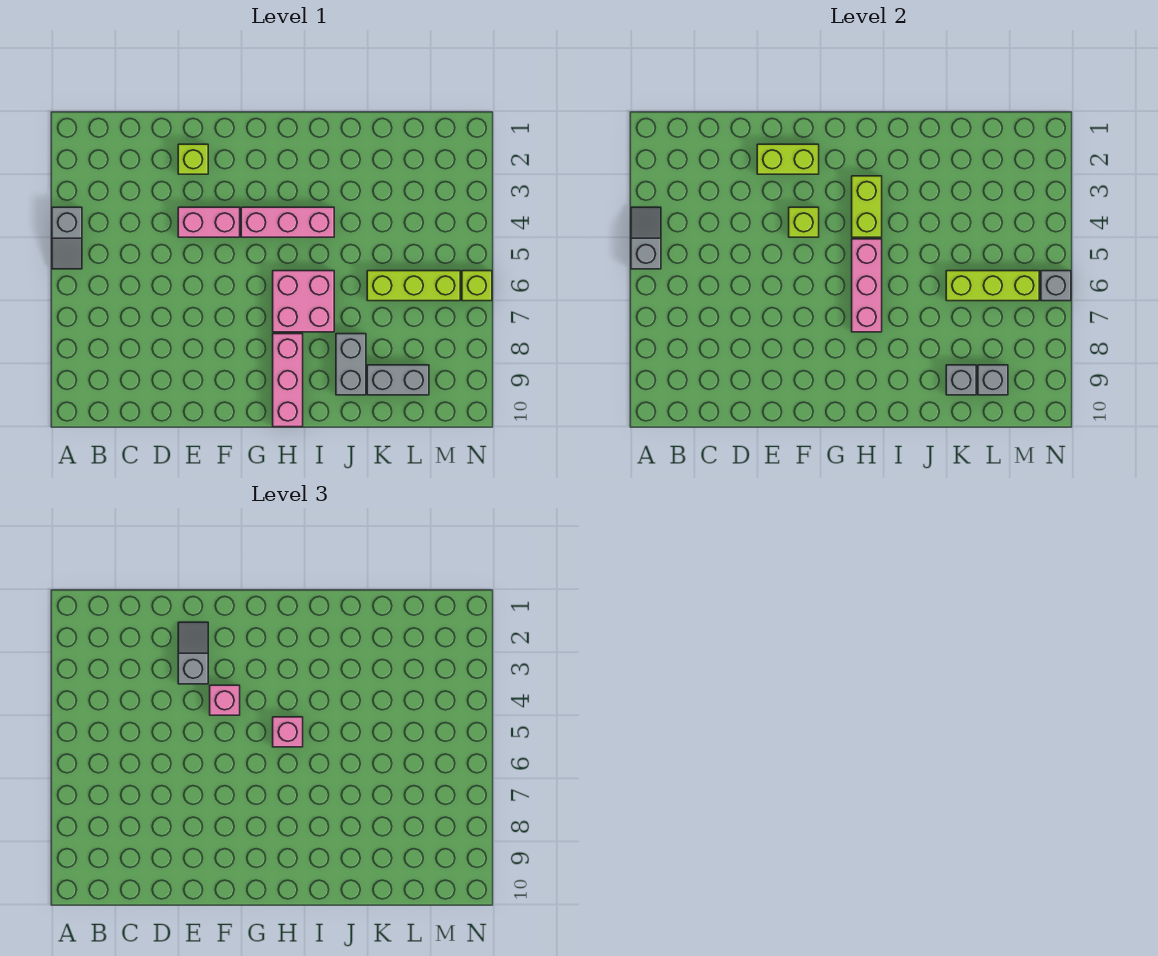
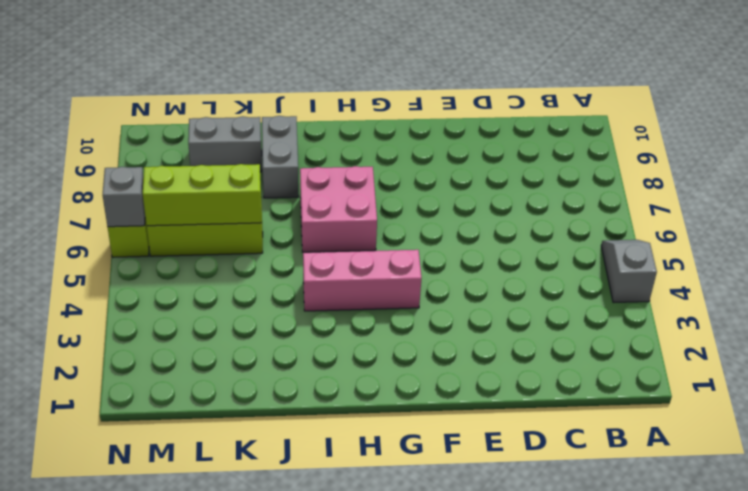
none -> lime 1x1 brick [178,144,208,174]
none -> pink 1x2 brick [178,207,240,237]
none -> pink 1x3 brick [273,334,303,427]

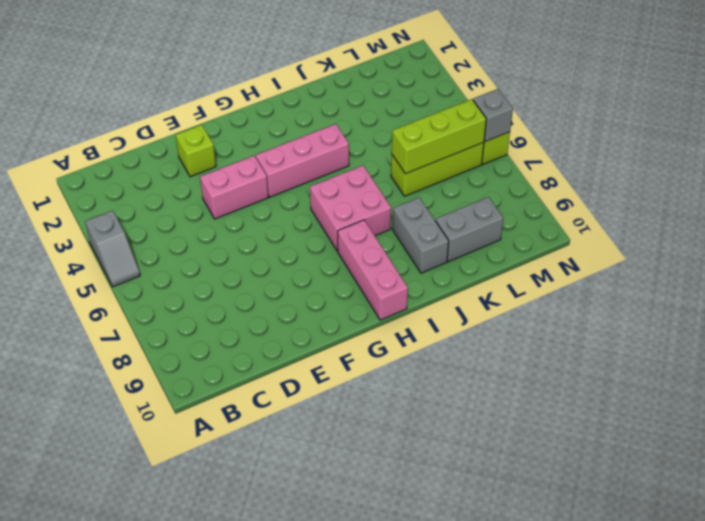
none -> grey 1x2 slope [631,207,661,269]
none -> lime 1x2 brick [757,144,819,174]
none -> lime 1x1 brick [789,207,819,237]

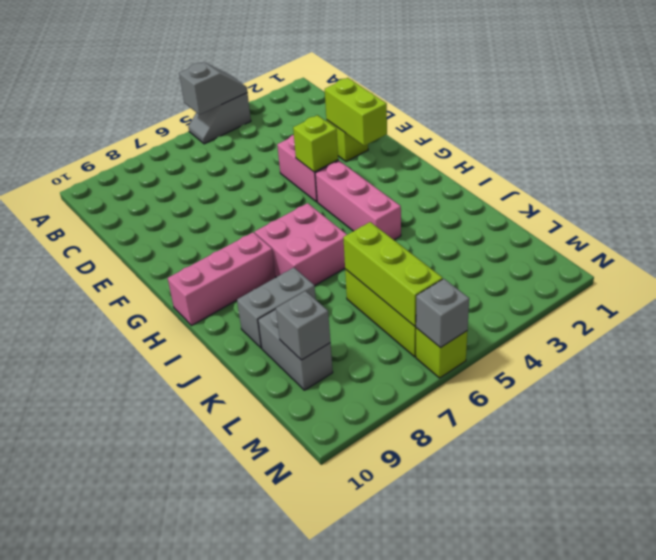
none -> lime 1x2 brick [852,176,882,237]
none -> pink 1x3 brick [852,239,882,332]
none -> grey 1x1 brick [946,365,976,395]

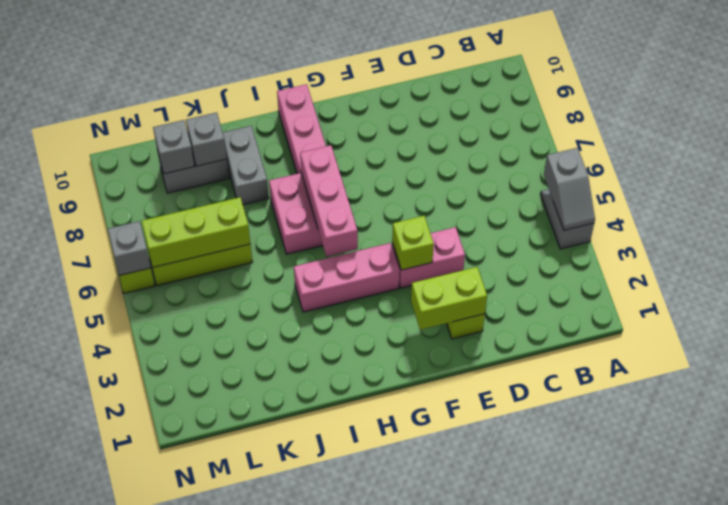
none -> lime 1x2 brick [852,176,882,237]
none -> grey 1x2 slope [178,622,208,684]
none -> pink 1x1 brick [210,685,240,715]

